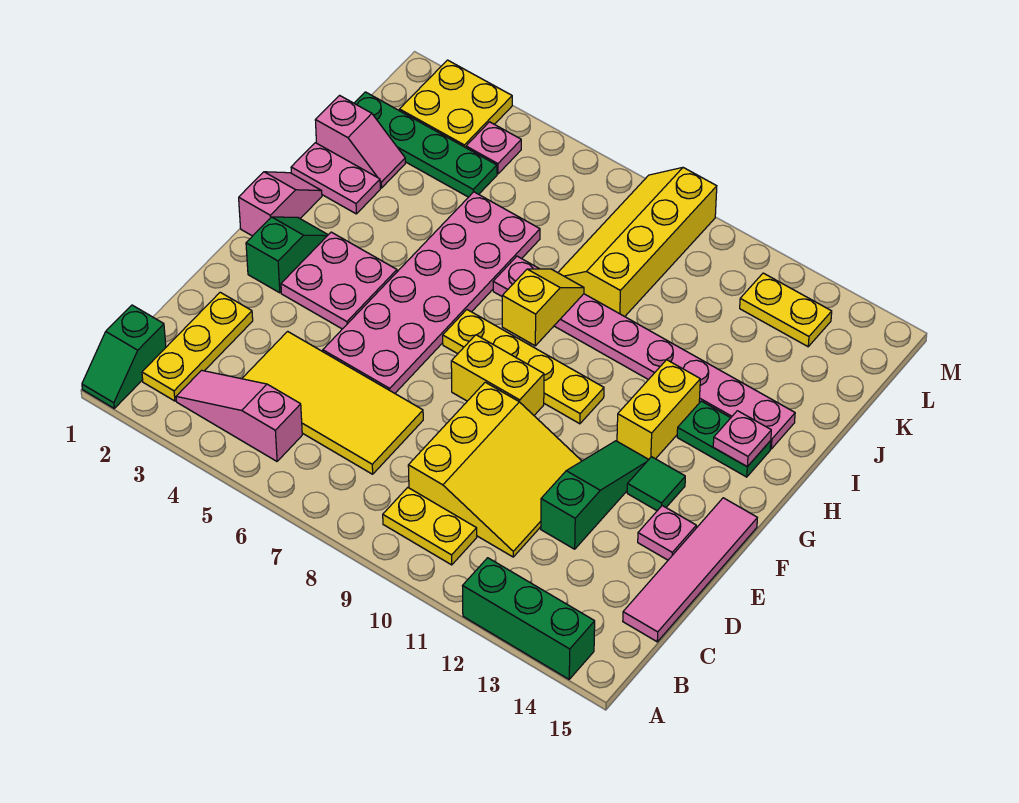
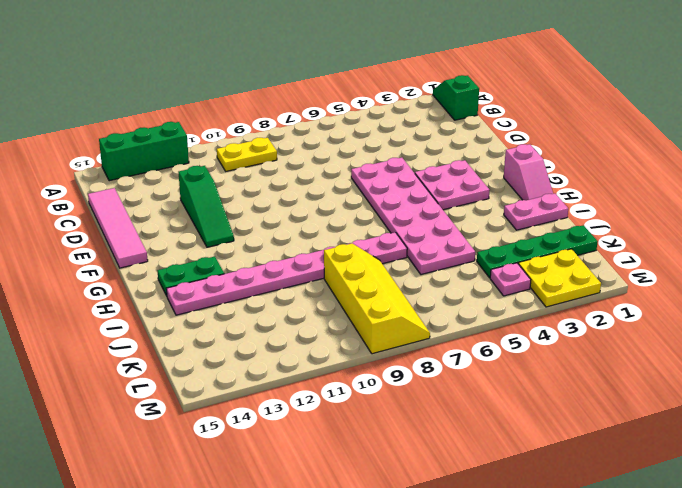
none -> yellow 1x3 plate [142,292,253,401]
none -> pink 1x3 slope [176,370,302,461]
none -> yellow 2x4 tile [242,331,423,474]

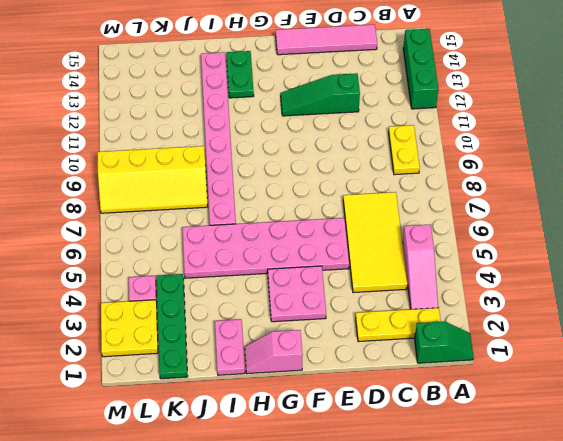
none -> yellow 3x3 slope [408,382,581,557]
none -> pink 1x1 plate [638,506,696,560]
none -> green 1x2 slope [246,217,328,293]

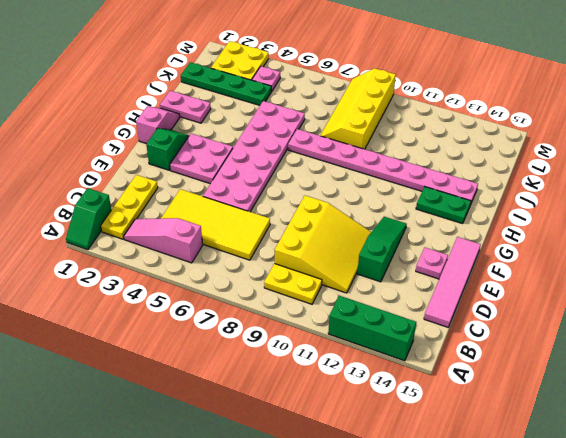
none -> yellow 1x2 brick [451,335,544,415]
none -> green 1x1 tile [627,457,685,511]
none -> yellow 1x4 plate [443,310,604,424]

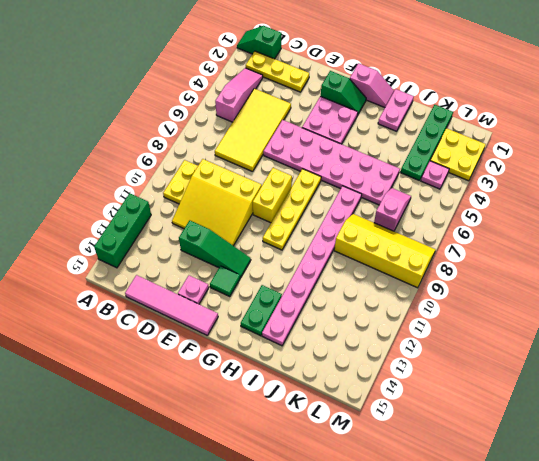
pink 1x2 slope [374,188,411,231] -> pink 1x2 slope turned to [315,95,405,188]
none -> yellow 1x2 brick [617,360,700,459]
none -> yellow 1x2 plate [740,273,832,347]
none -> yellow 1x2 slope [502,269,584,346]

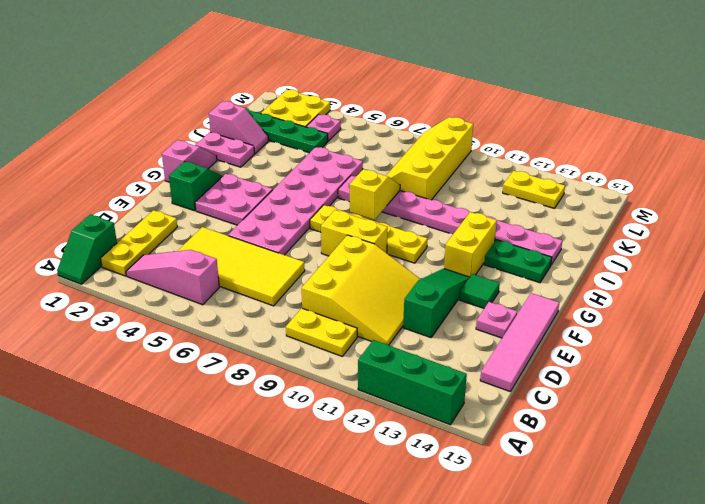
none -> pink 1x1 plate [713,411,771,467]

